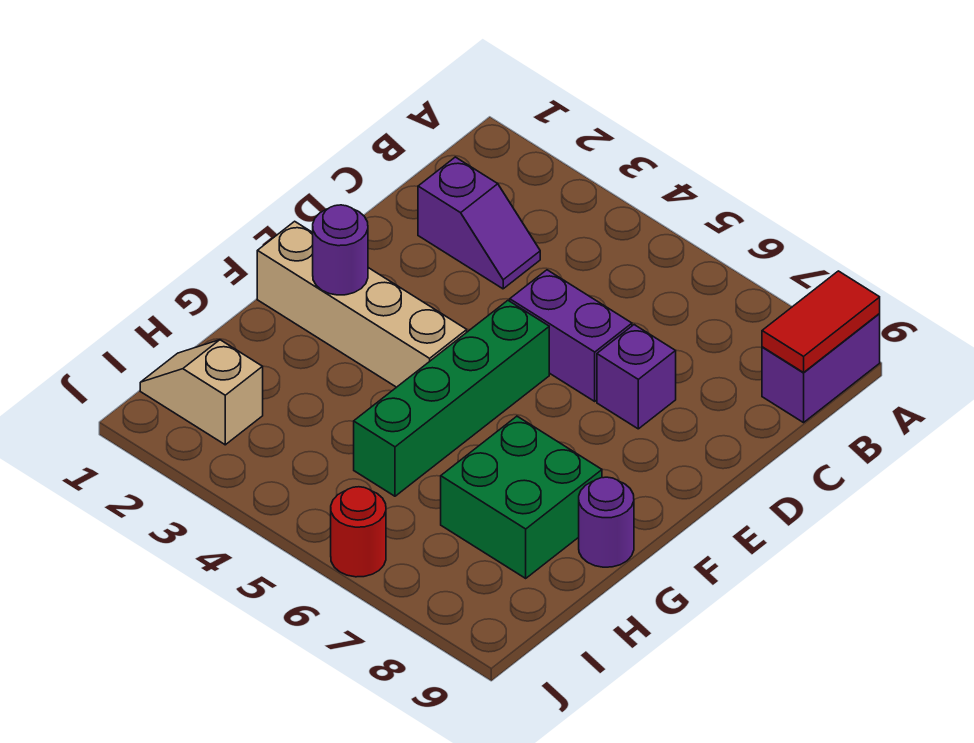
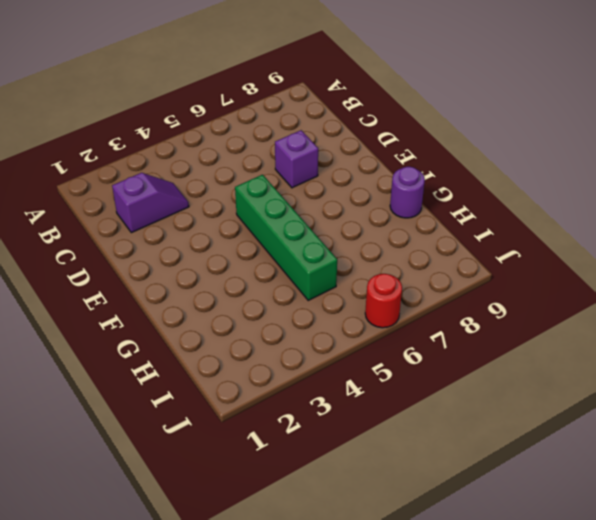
none -> purple 1x2 brick [762,313,880,423]
none -> purple 1x2 brick [510,270,632,401]
none -> tan 1x4 brick [257,221,467,387]

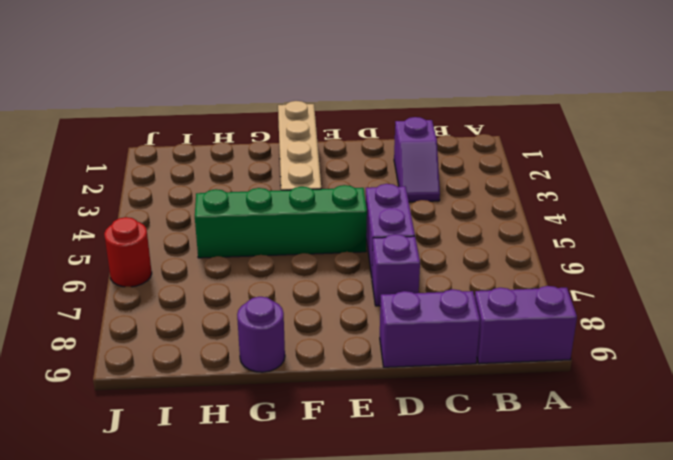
purple 1x2 brick [380,289,480,367] -> none
none -> green 2x2 brick [441,416,602,578]
none -> tan 1x2 slope [140,340,263,445]
none -> red 1x2 tile [762,271,880,372]

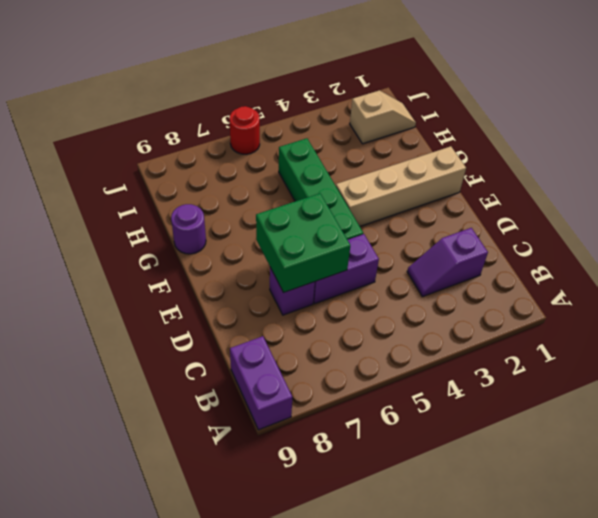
green 2x2 brick [256,193,350,293] -> green 2x2 brick moved to [441,416,602,578]
none -> red 1x2 tile [762,271,880,372]
none -> purple 1x1 round brick [313,205,368,295]

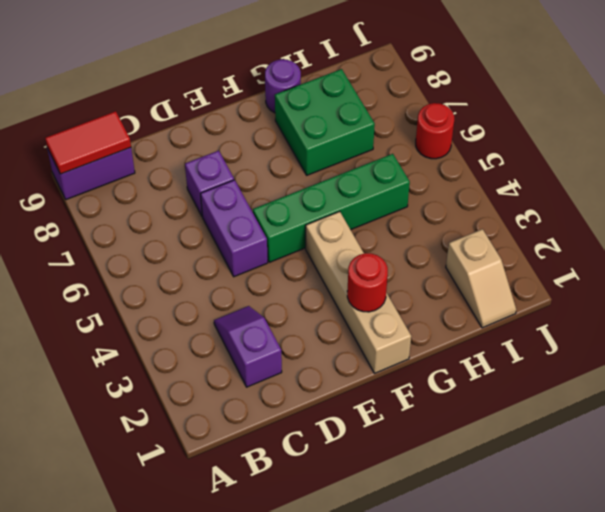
red 1x1 round brick [347,253,388,312] -> purple 1x1 round brick [313,205,368,295]

